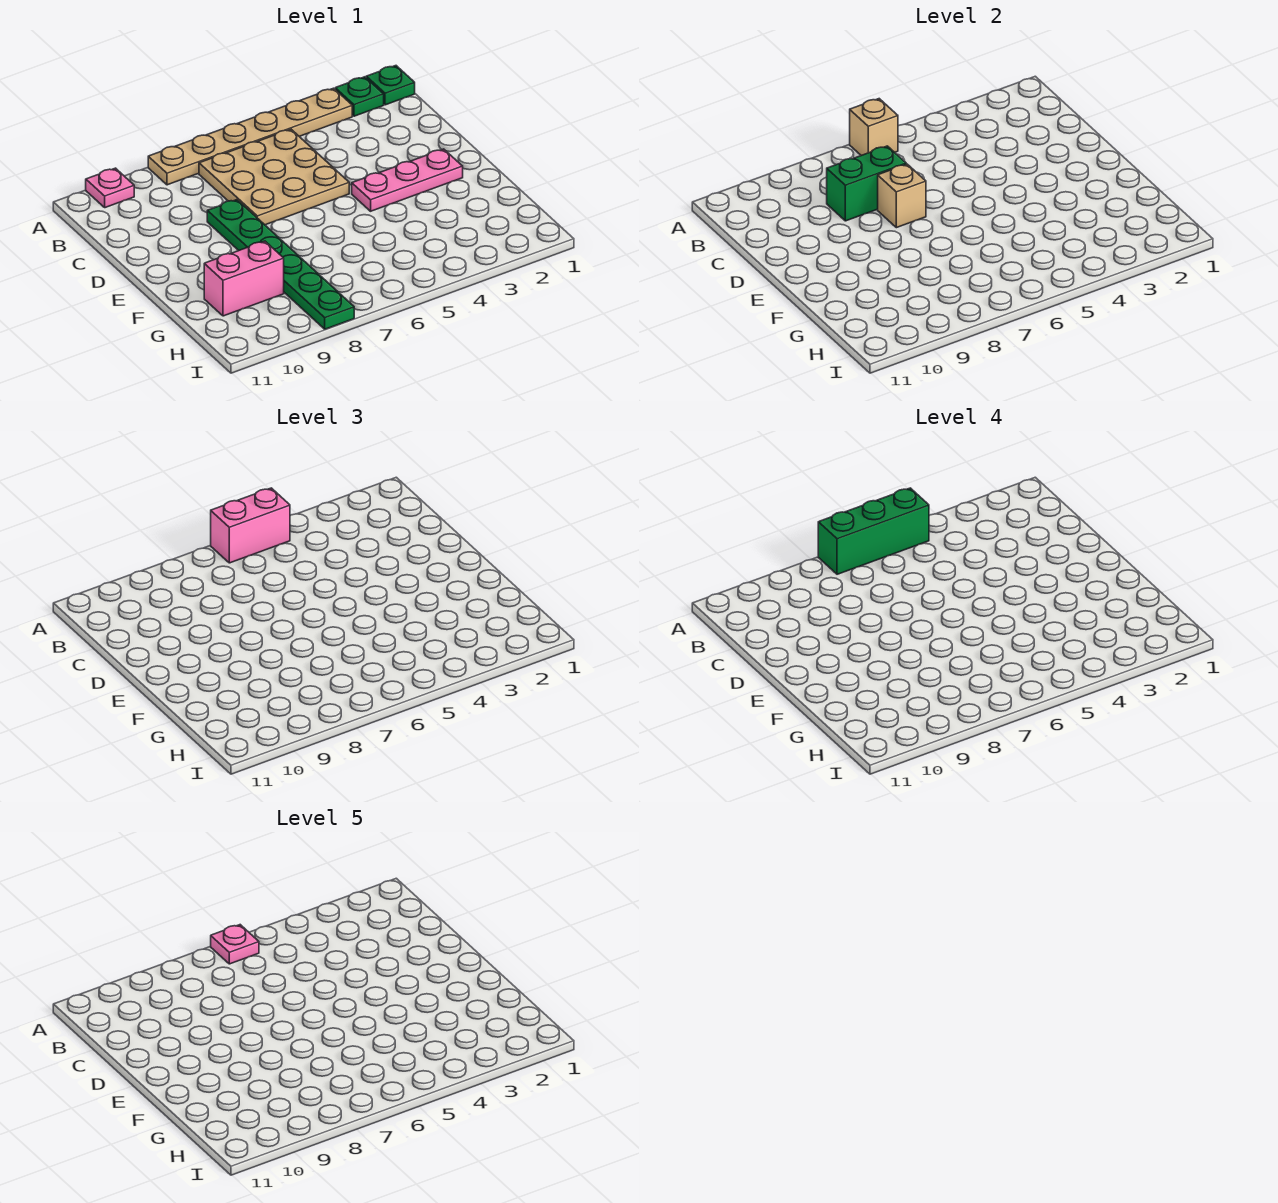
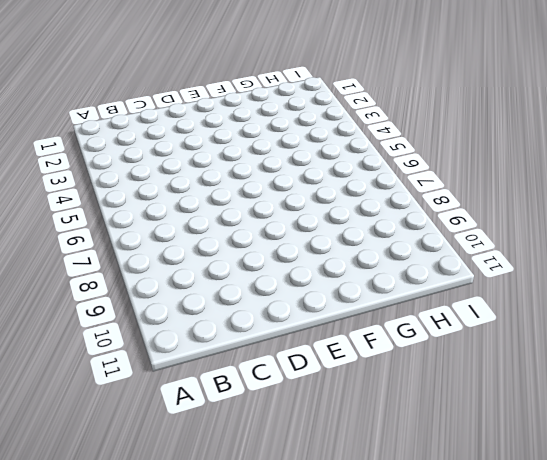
none -> green 1x1 plate [366,66,415,105]
none -> green 1x1 plate [335,77,384,116]
none -> tan 1x6 plate [148,88,352,185]

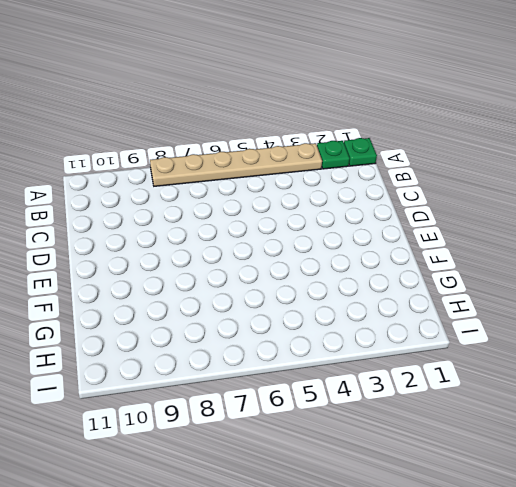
none -> pink 1x1 plate [86,168,134,208]
none -> tan 3x3 plate [199,129,349,225]
none -> green 1x6 plate [207,200,354,329]

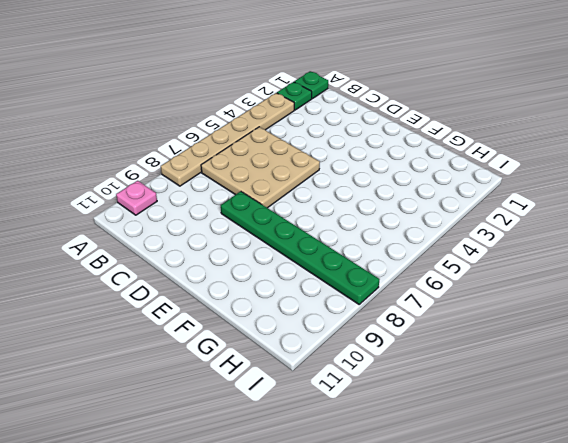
none -> pink 1x3 plate [352,149,463,211]
none -> pink 1x2 brick [204,241,284,316]
none -> tan 1x1 brick [850,99,898,155]

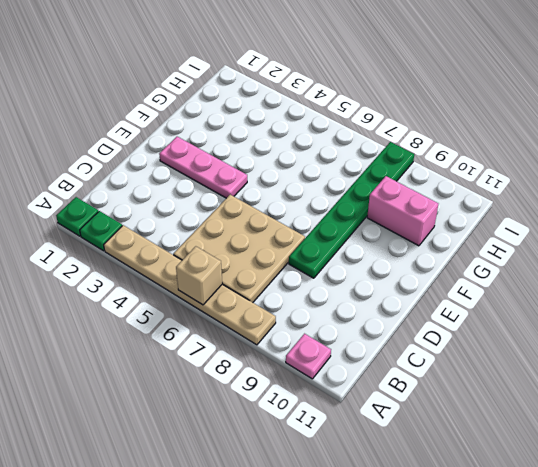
none -> green 1x2 brick [827,146,906,221]
none -> tan 1x1 brick [878,164,926,228]
none -> pink 1x2 brick [211,488,290,563]

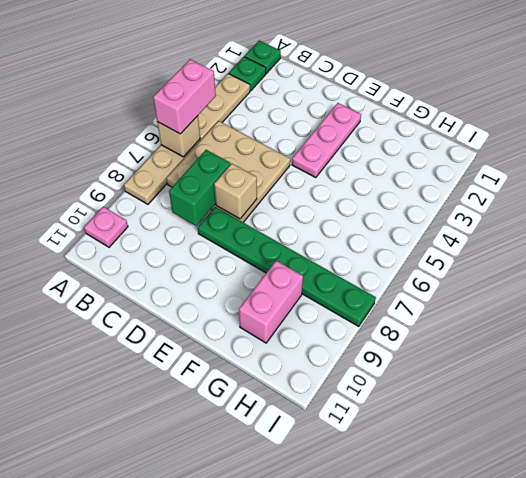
none -> green 1x3 brick [818,488,929,574]
none -> pink 1x1 plate [211,925,259,964]

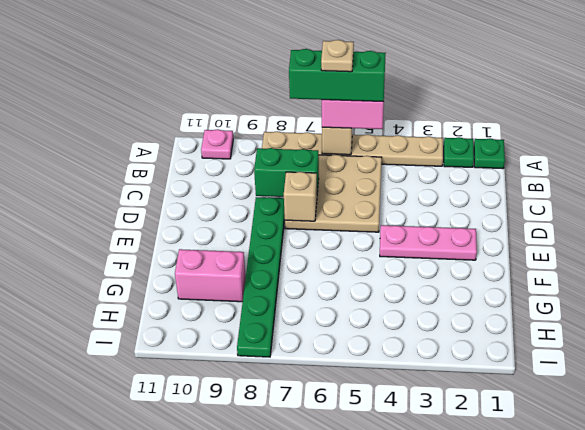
tan 1x1 plate [321,40,354,72] -> pink 1x1 plate [211,925,259,964]

